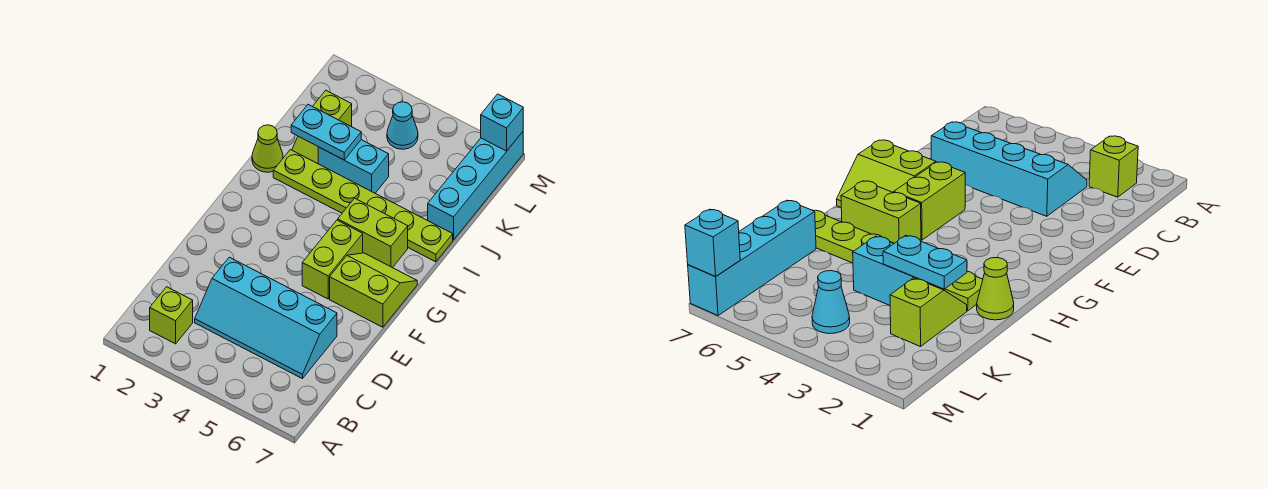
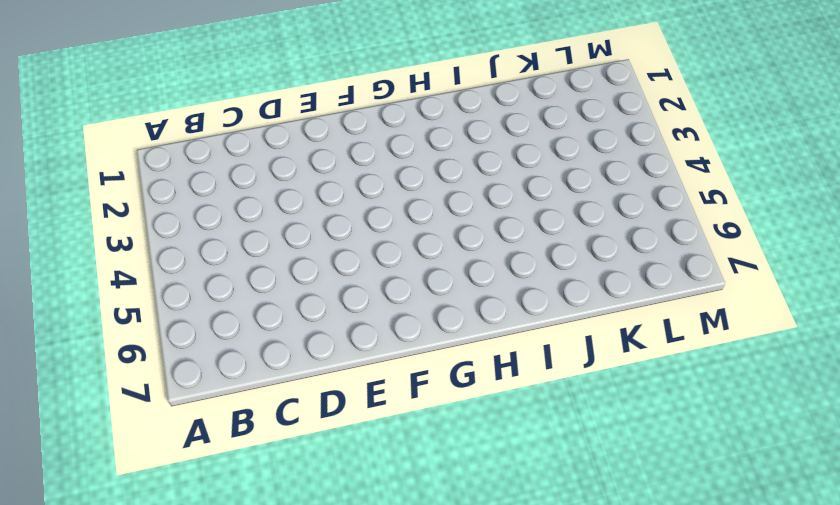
none -> lime 1x1 brick [150,287,193,344]
none -> cyan 2x4 slope [195,257,337,379]
none -> lime 1x2 brick [302,220,363,299]

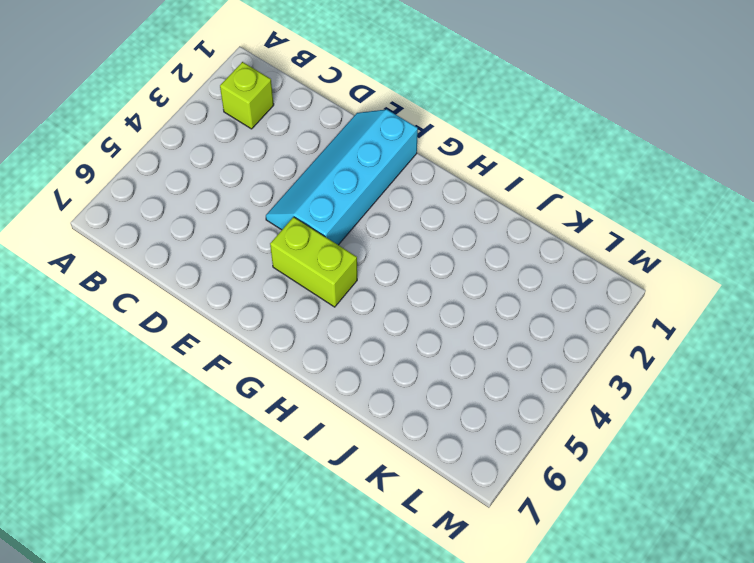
cyan 2x4 slope [266,109,418,245] -> cyan 2x4 slope moved to [195,257,337,379]
none -> lime 2x2 slope [330,253,417,327]
none -> lime 1x2 brick [338,198,408,268]
none -> lime 1x1 cone [252,125,283,172]

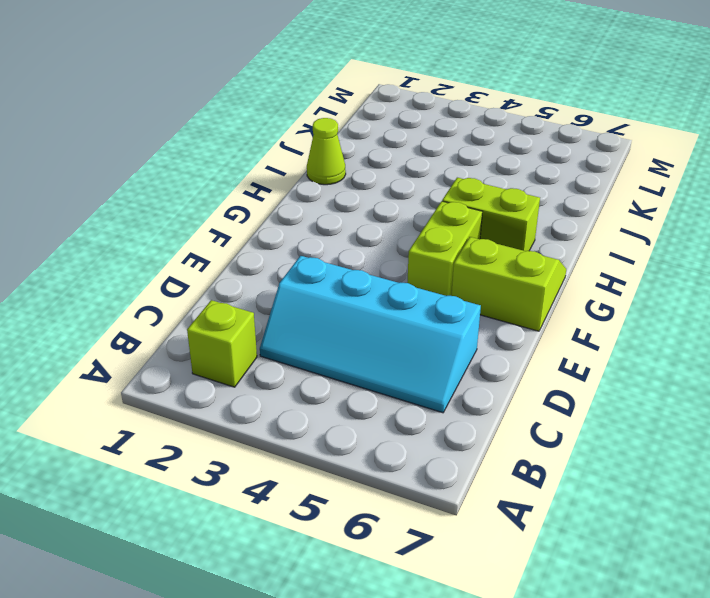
none -> lime 1x6 plate [273,150,453,262]
none -> lime 1x2 slope [292,91,352,164]
none -> cyan 1x2 brick [318,140,389,193]

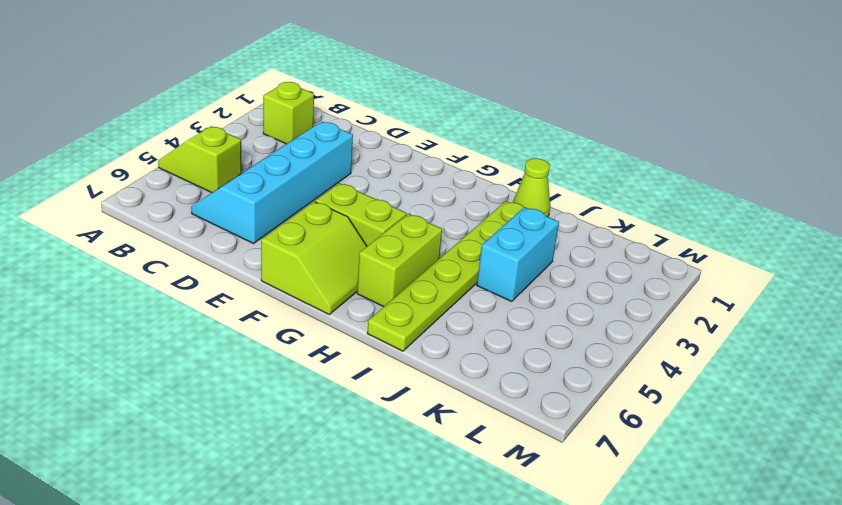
lime 1x2 slope [158,126,242,193] -> lime 1x2 slope moved to [292,91,352,164]
none -> cyan 1x4 brick [428,132,523,240]
none -> cyan 1x1 cone [387,102,418,149]
none -> cyan 1x2 plate [291,104,361,160]

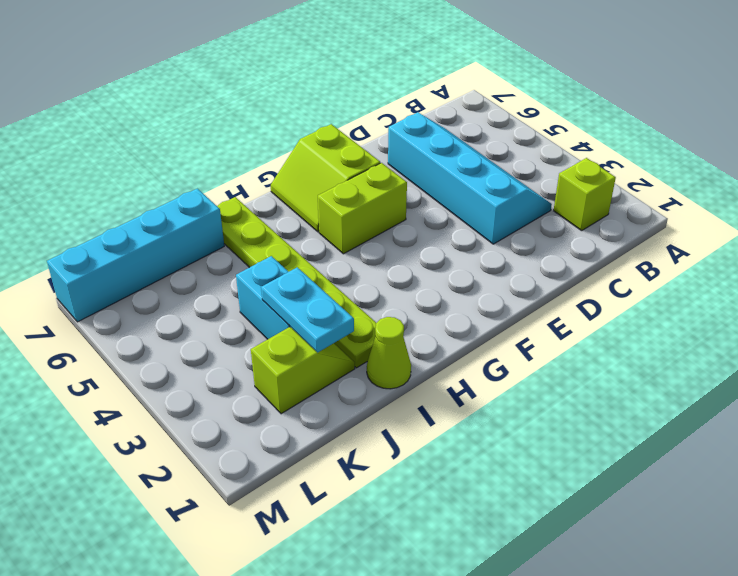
none -> lime 1x2 brick [338,198,408,268]
none -> cyan 1x1 cone [387,102,418,149]
none -> cyan 1x1 brick [481,94,523,151]

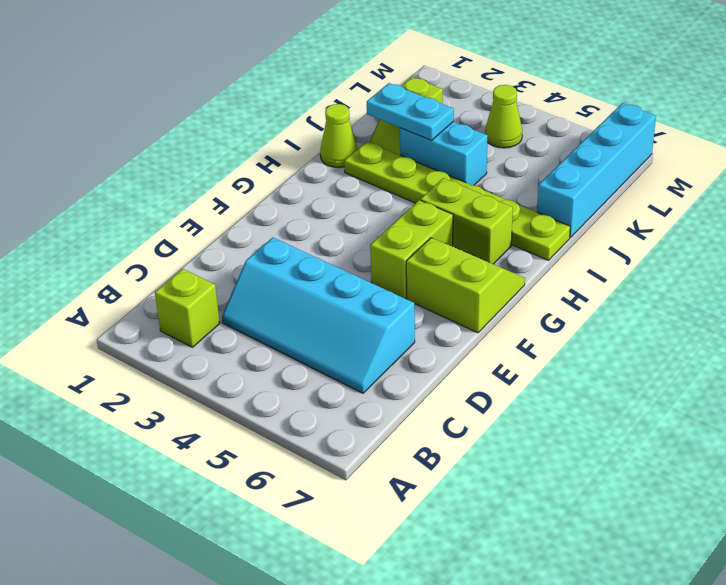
lime 1x1 cone [485,85,522,148] -> cyan 1x1 cone [387,102,418,149]
none -> cyan 1x1 brick [481,94,523,151]

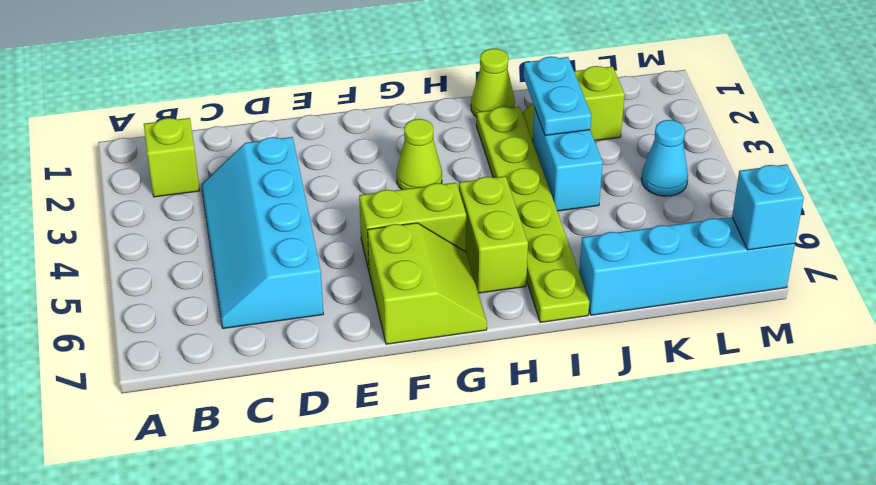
lime 1x1 cone [397,119,442,189] -> none

